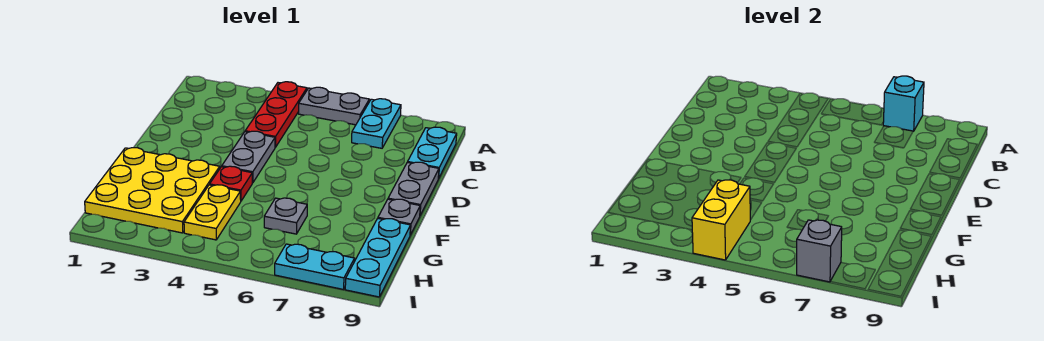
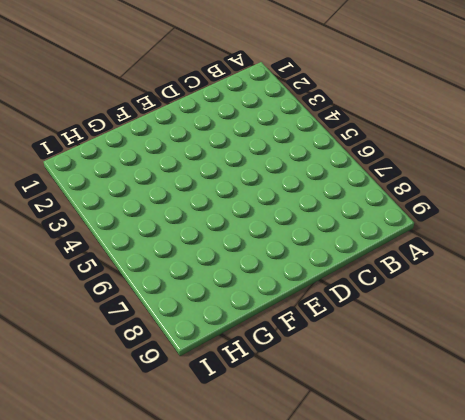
none -> red 1x3 plate [245,82,307,147]
none -> grey 1x2 plate [299,87,369,125]
none -> cyan 1x2 plate [352,99,401,148]

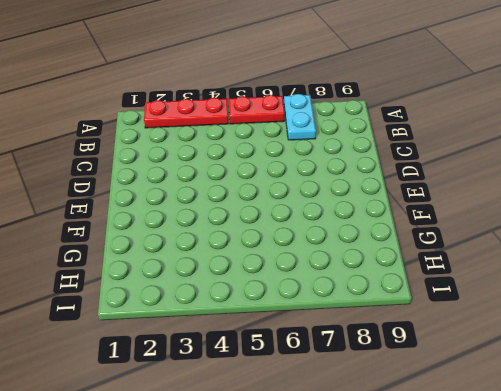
red 1x3 plate [144,98,228,128] -> red 1x3 plate turned to [245,82,307,147]
red 1x2 plate [229,95,285,124] -> grey 1x2 plate [299,87,369,125]
none -> cyan 1x2 plate [408,127,457,178]
none -> grey 1x2 plate [222,131,275,183]
none -> grey 1x2 plate [388,162,439,215]

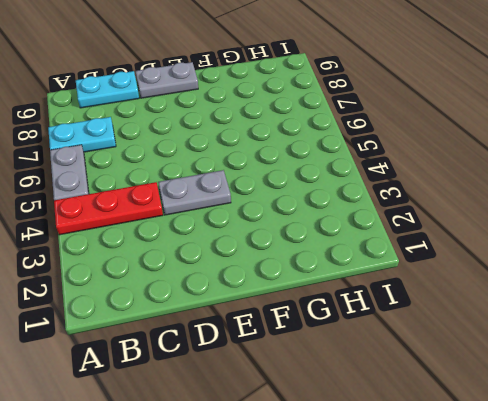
none -> yellow 3x3 plate [85,148,220,233]
none -> red 1x1 plate [210,166,252,201]
none -> grey 1x1 plate [378,199,420,235]

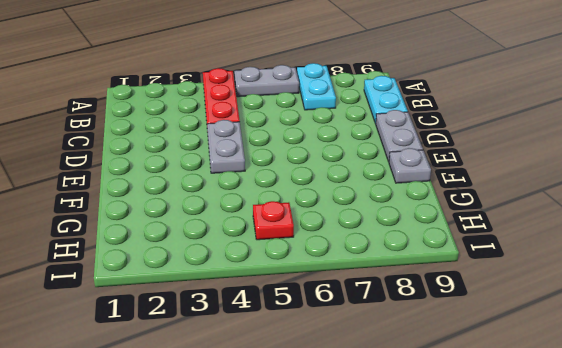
red 1x1 plate [253,201,294,240] -> red 1x1 plate moved to [210,166,252,201]
none -> yellow 3x3 plate [85,148,220,233]
none -> yellow 1x2 plate [184,185,241,240]
none -> grey 1x1 plate [264,198,307,234]

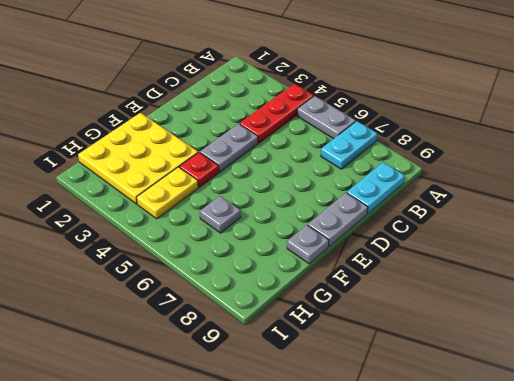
none -> cyan 1x3 plate [345,219,410,297]
none -> cyan 1x2 plate [275,244,355,289]
none -> cyan 1x1 brick [883,76,924,131]

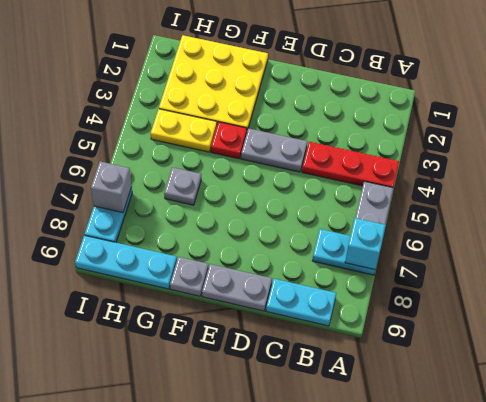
none -> yellow 1x2 brick [692,180,750,260]

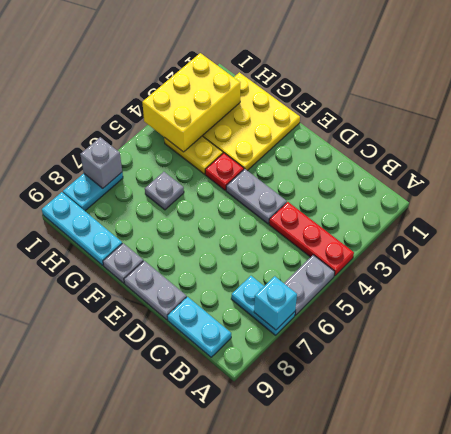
yellow 2x3 brick [142,53,240,152] -> yellow 1x2 brick [692,180,750,260]

